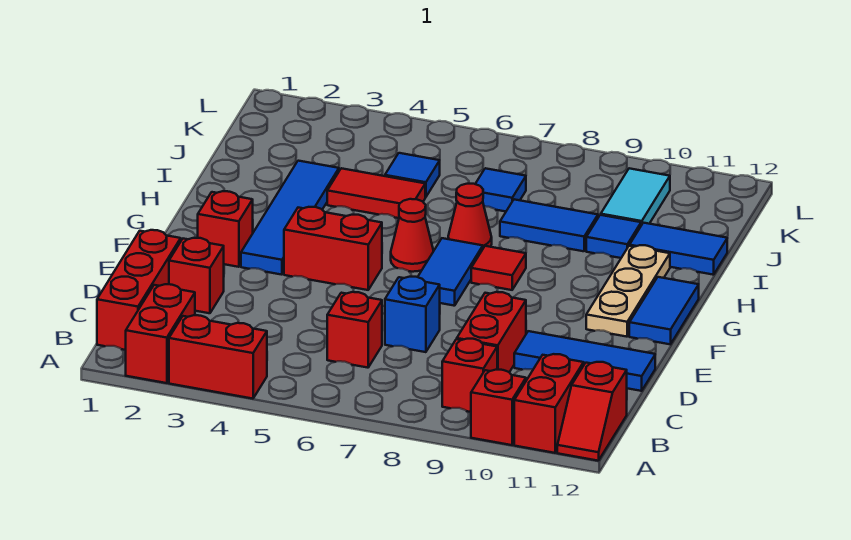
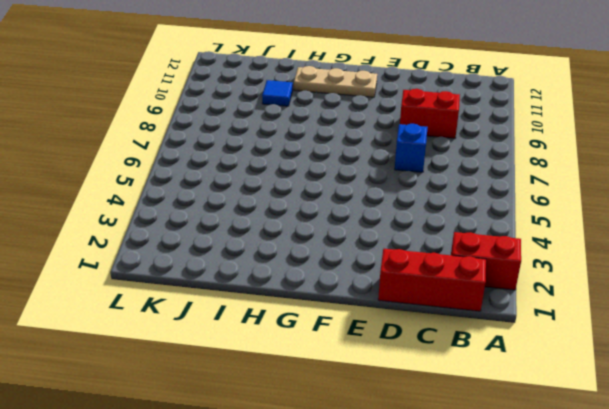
none -> red 1x2 brick [169,315,267,399]
none -> red 1x1 brick [471,370,526,445]
none -> red 1x2 brick [514,354,584,453]

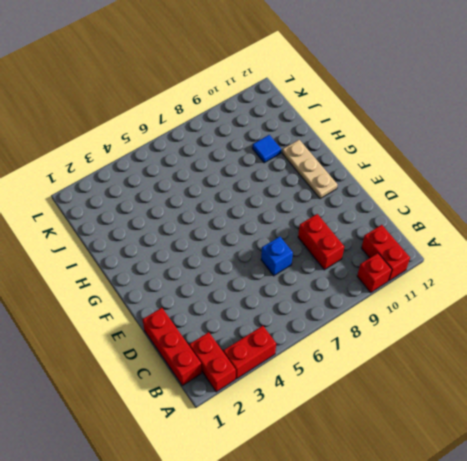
none -> red 1x2 slope [557,362,627,461]
none -> red 1x1 brick [442,339,497,412]
none -> red 1x1 brick [327,292,382,368]

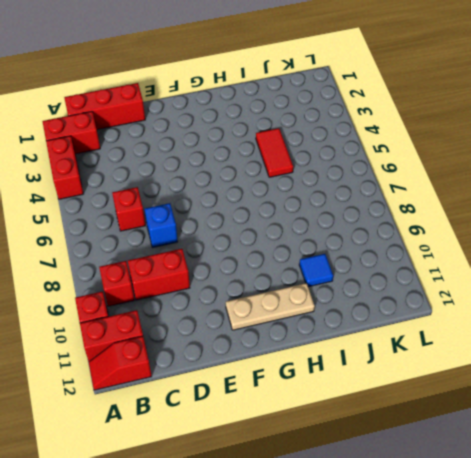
none -> red 1x1 brick [169,238,224,313]
none -> blue 1x3 tile [514,331,655,391]
none -> red 1x1 brick [198,191,253,267]

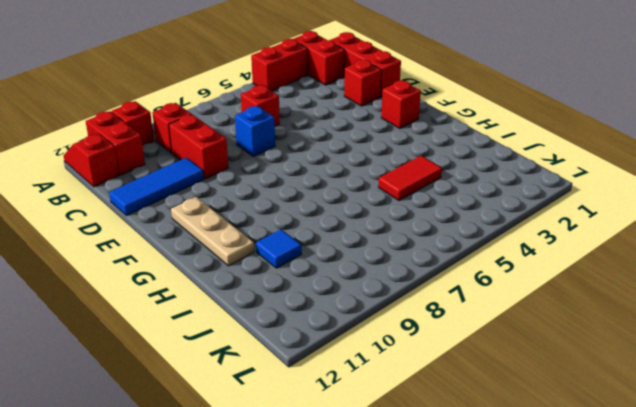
none -> blue 1x4 tile [241,161,339,275]
none -> red 1x2 brick [284,207,382,290]
none -> blue 1x2 tile [418,238,483,306]

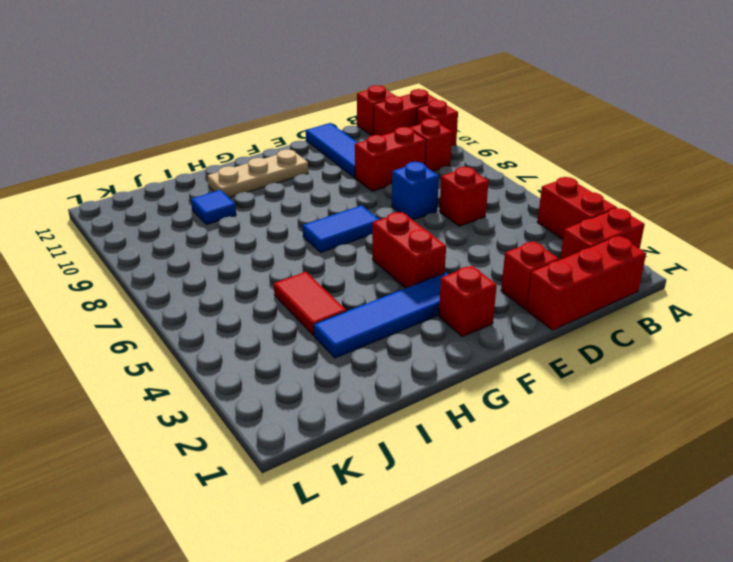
none -> blue 1x2 tile [629,277,699,344]
none -> red 1x1 cone [391,199,433,272]
none -> red 1x1 tile [471,246,526,290]

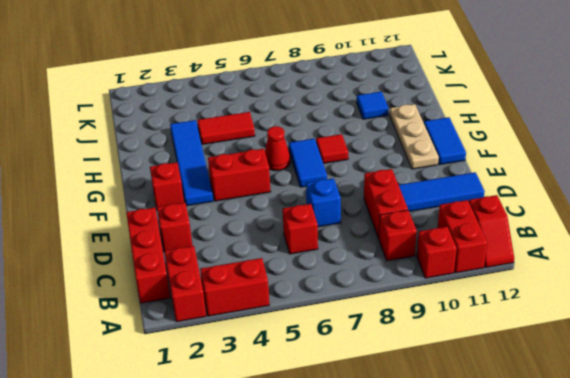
none -> red 1x1 cone [448,184,492,248]
none -> blue 1x2 tile [500,199,598,251]
none -> blue 1x2 tile [630,223,727,275]

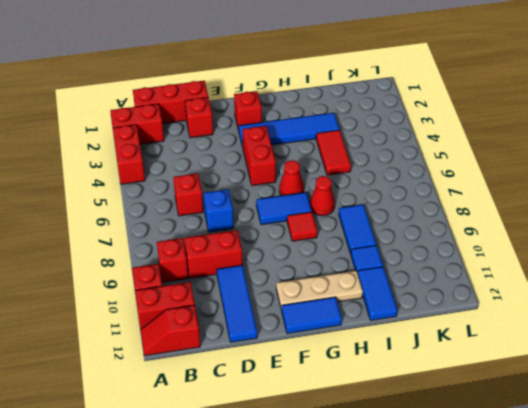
none -> blue 1x1 tile [385,153,440,197]
none -> blue 1x1 tile [476,168,526,212]
none -> cyan 1x2 tile [601,168,670,225]

